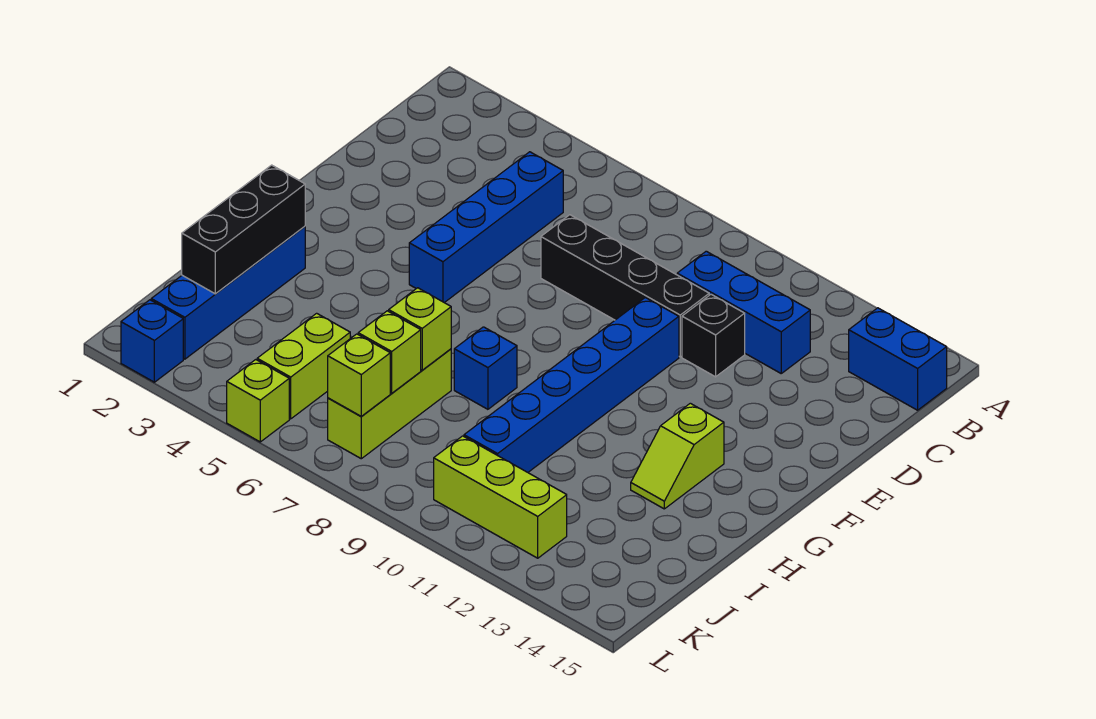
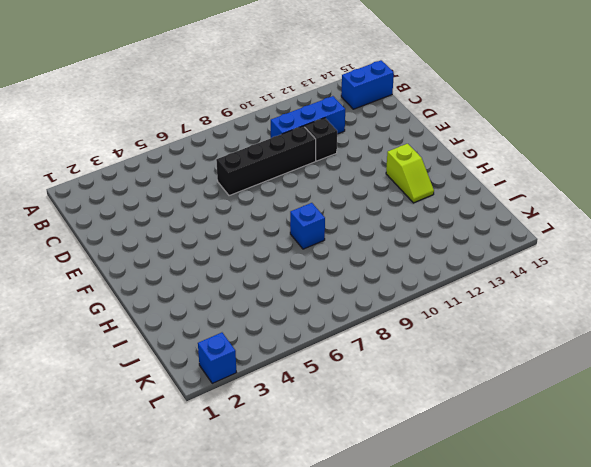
none -> blue 1x4 brick [409,152,563,303]
none -> blue 1x6 brick [464,297,679,472]
none -> blue 1x4 brick [151,226,305,359]

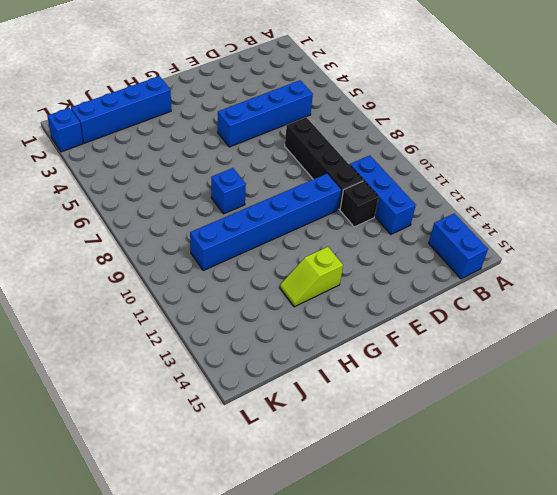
none -> lime 1x3 brick [328,349,451,459]
none -> lime 1x2 brick [257,313,350,419]
none -> lime 1x3 brick [434,436,567,558]

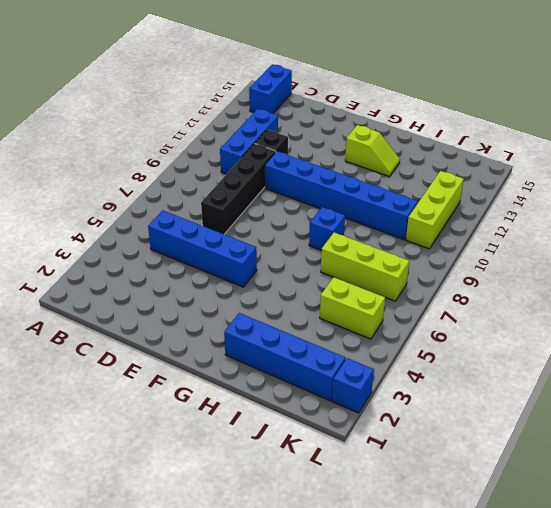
none -> lime 1x1 brick [227,360,289,442]
none -> black 1x3 brick [182,165,305,294]
none -> lime 1x1 brick [389,288,451,370]

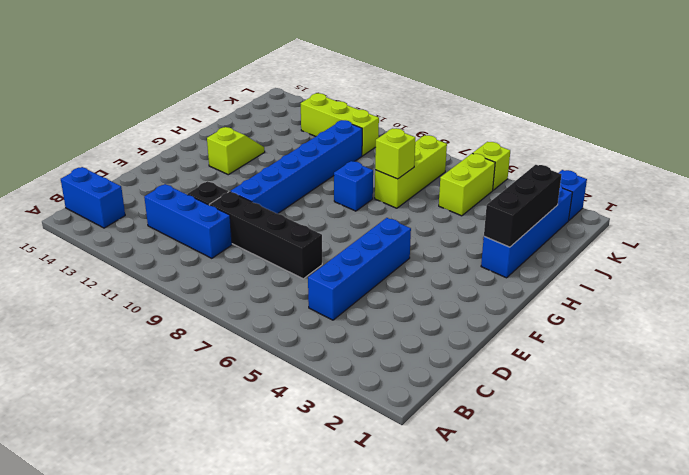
none -> lime 1x1 brick [358,311,421,393]
none -> lime 1x1 brick [328,334,390,417]

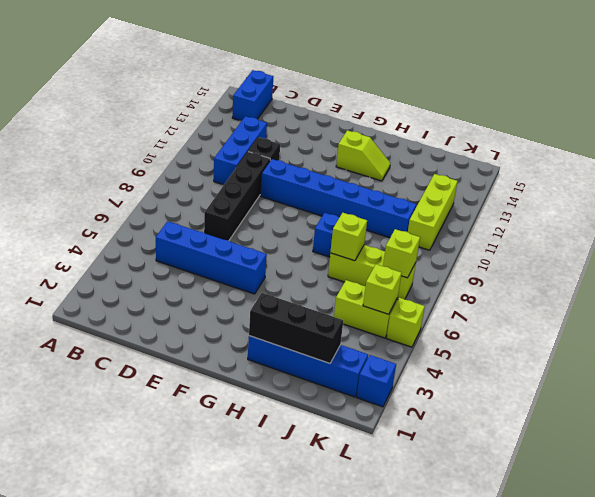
lime 1x1 brick [363,264,402,314] -> lime 1x1 brick moved to [358,311,421,393]

